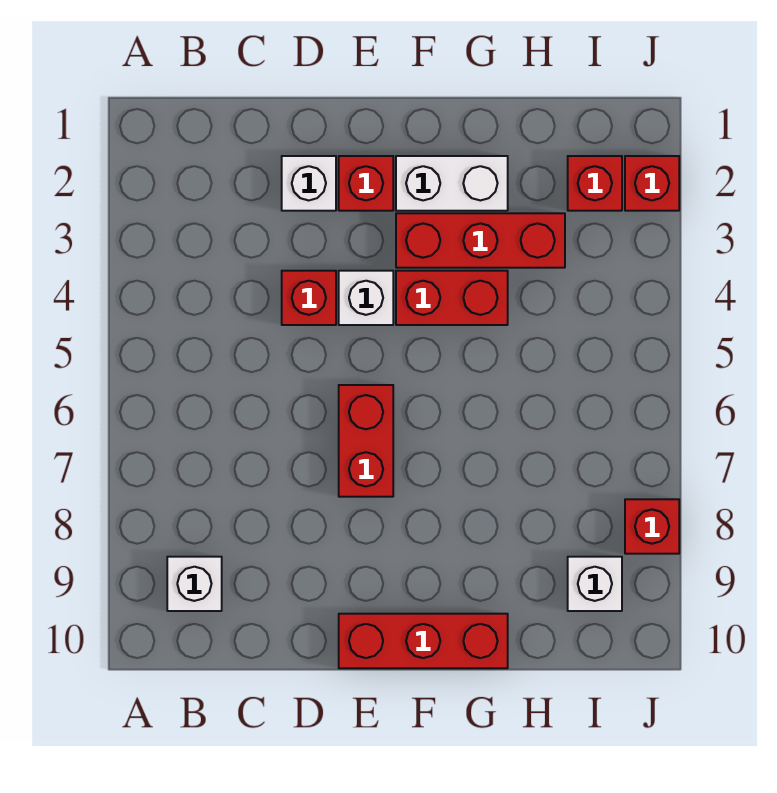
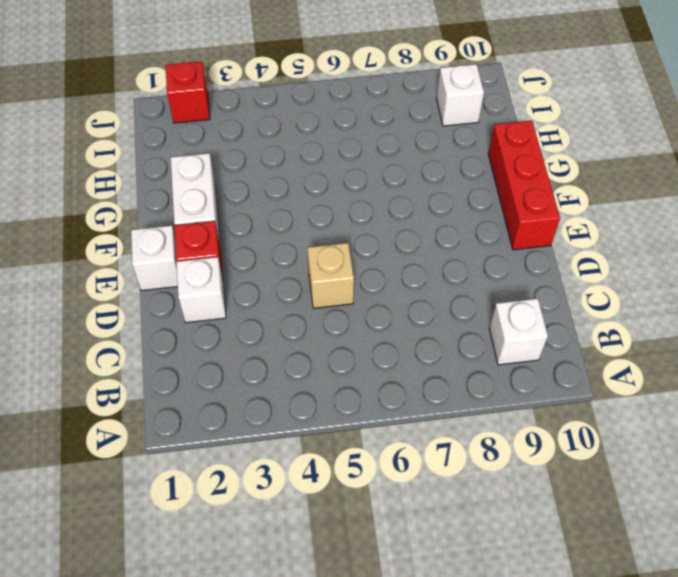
tan 1x1 brick [307,243,354,308] -> none
white 1x1 brick [131,225,178,291] -> white 1x1 brick moved to [339,271,393,325]
none -> red 1x1 brick [282,271,336,325]
none -> red 1x2 brick [339,385,393,497]
none -> red 1x3 brick [396,213,565,268]

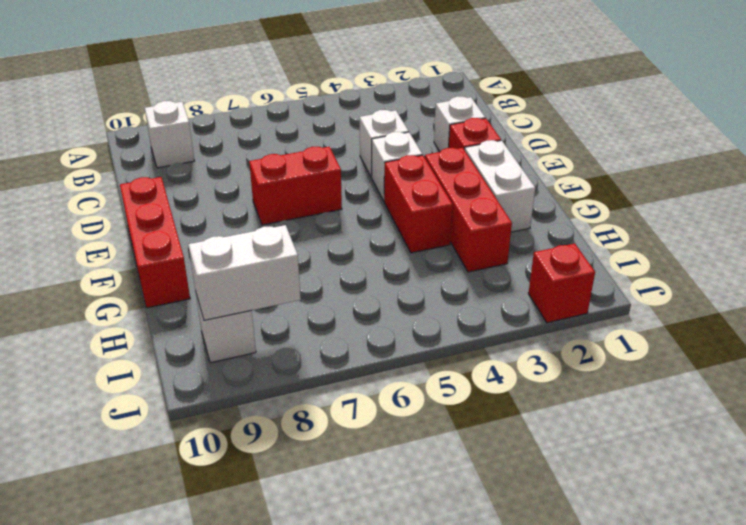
white 1x1 brick [360,110,409,177] -> red 1x1 brick [282,271,336,325]
white 1x2 brick [188,225,301,320] -> none
none -> red 1x1 brick [568,156,622,211]
none -> red 1x1 brick [625,499,679,554]

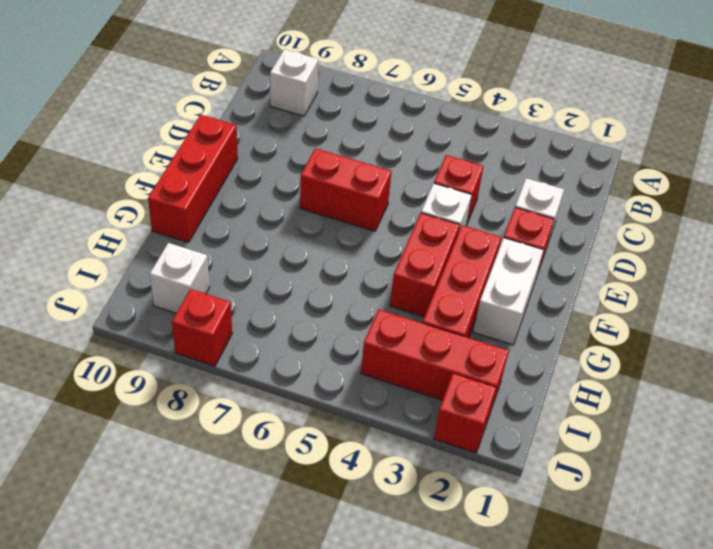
red 1x3 brick [361,309,509,412] -> red 1x1 brick [568,156,622,211]

